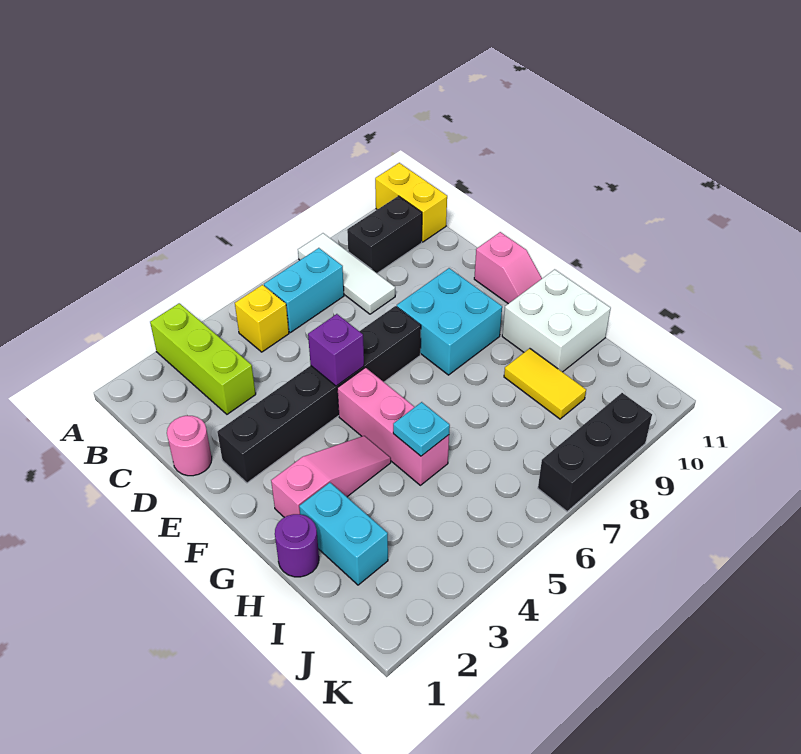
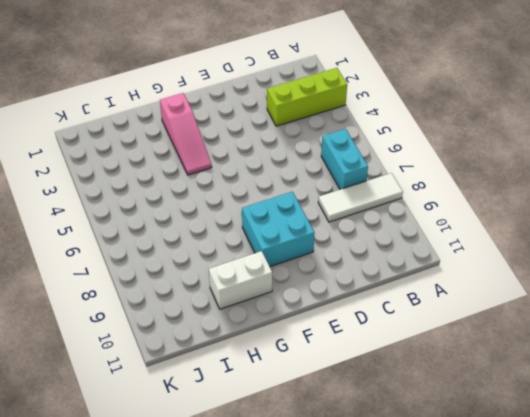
white 1x2 brick [209,251,272,309] -> white 2x2 brick [502,269,611,372]
none -> yellow 1x2 brick [375,163,447,242]
none -> yellow 1x1 brick [235,285,289,352]
none -> black 1x2 brick [347,196,422,273]

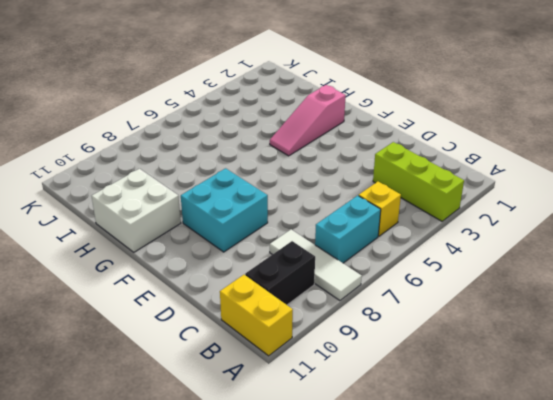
none -> pink 1x1 round brick [167,416,212,476]
none -> black 1x6 brick [217,306,421,483]
none -> pink 1x2 slope [474,232,542,304]

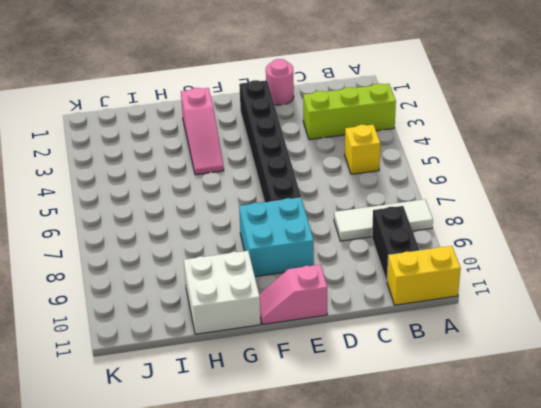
none -> cyan 1x2 brick [264,248,344,333]
none -> pink 1x3 brick [337,368,449,485]
none -> purple 1x1 round brick [275,514,319,577]

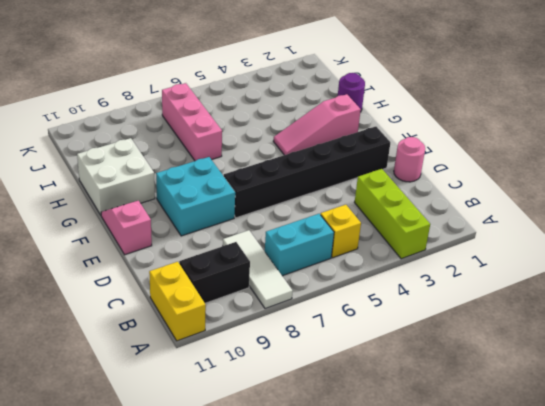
pink 1x3 brick [162,83,222,161] -> pink 1x3 brick moved to [337,368,449,485]
none -> cyan 1x2 brick [299,483,388,585]
none -> yellow 1x2 tile [504,348,586,419]
none -> black 1x3 brick [538,393,652,512]

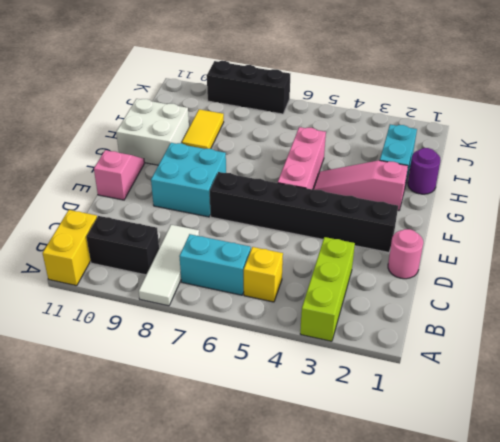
none -> purple 1x1 brick [308,314,364,386]
none -> cyan 1x1 plate [393,402,450,456]

